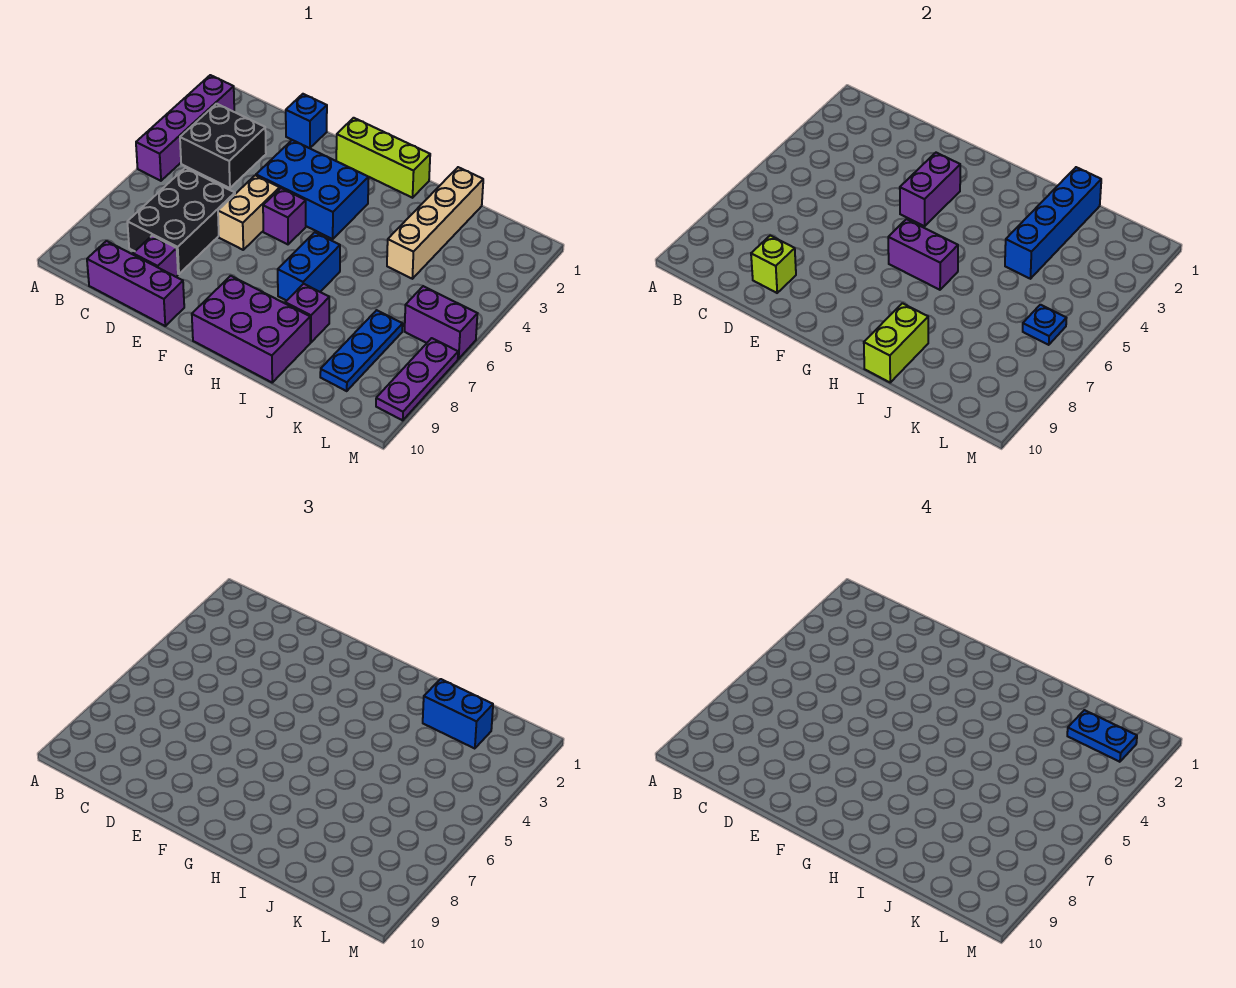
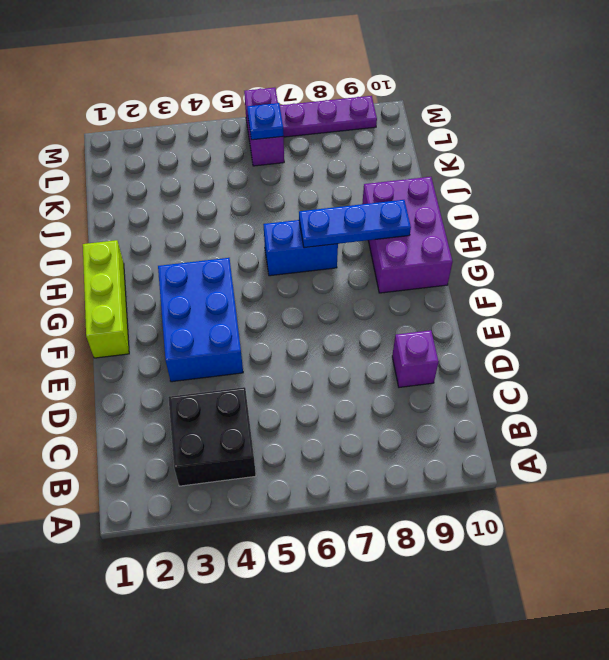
blue 1x3 plate [299,200,411,248] -> blue 1x3 plate moved to [320,310,403,391]
none -> purple 1x4 brick [136,75,234,181]
none -> black 2x3 brick [127,168,235,274]
none -> purple 1x3 brick [87,241,184,326]

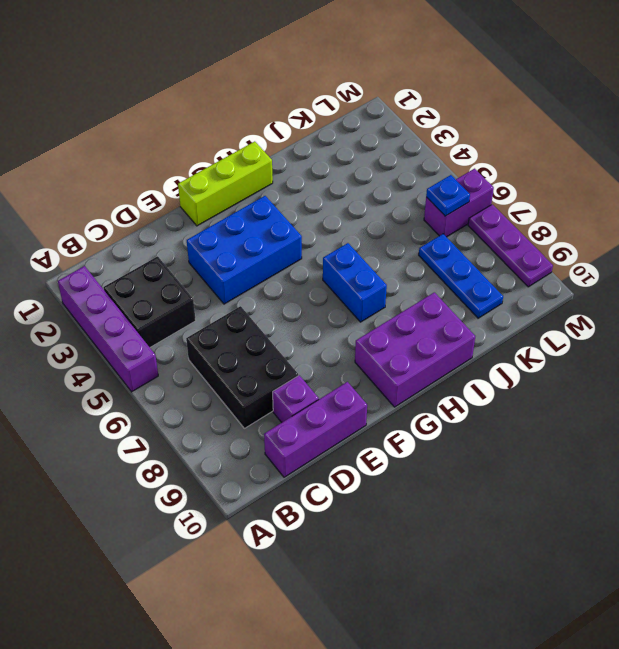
none -> blue 1x1 brick [286,94,327,148]
none -> tan 1x2 brick [218,175,280,250]
none -> purple 1x1 brick [263,188,306,244]

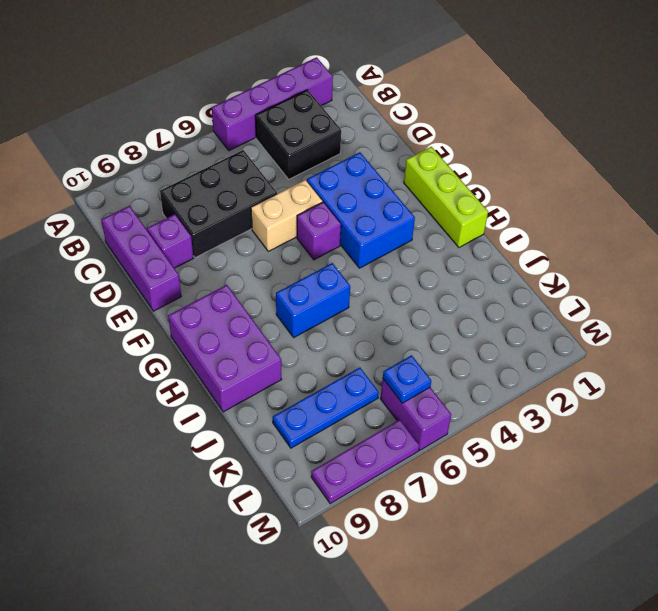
none -> blue 1x1 brick [286,94,327,148]
none -> purple 1x1 brick [285,284,329,342]
none -> tan 1x4 brick [387,167,483,279]

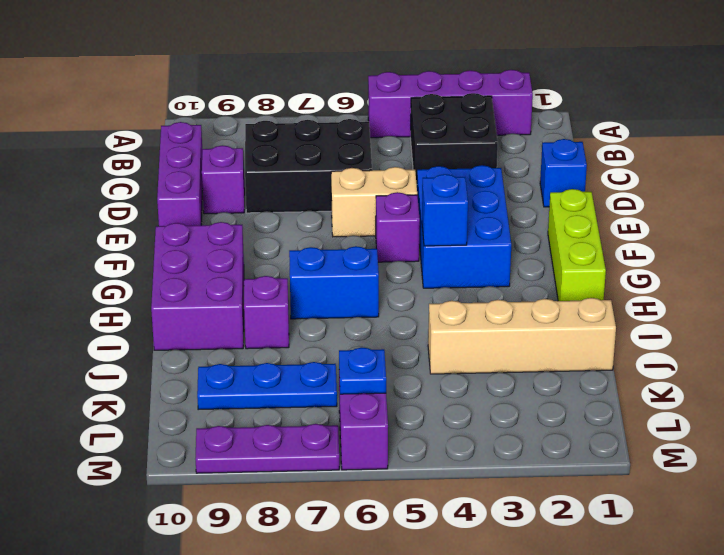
blue 1x1 brick [422,174,468,246] -> none
none -> lime 1x1 brick [751,236,796,293]
none -> purple 1x2 brick [900,153,960,226]
none -> purple 1x2 brick [888,219,958,290]

